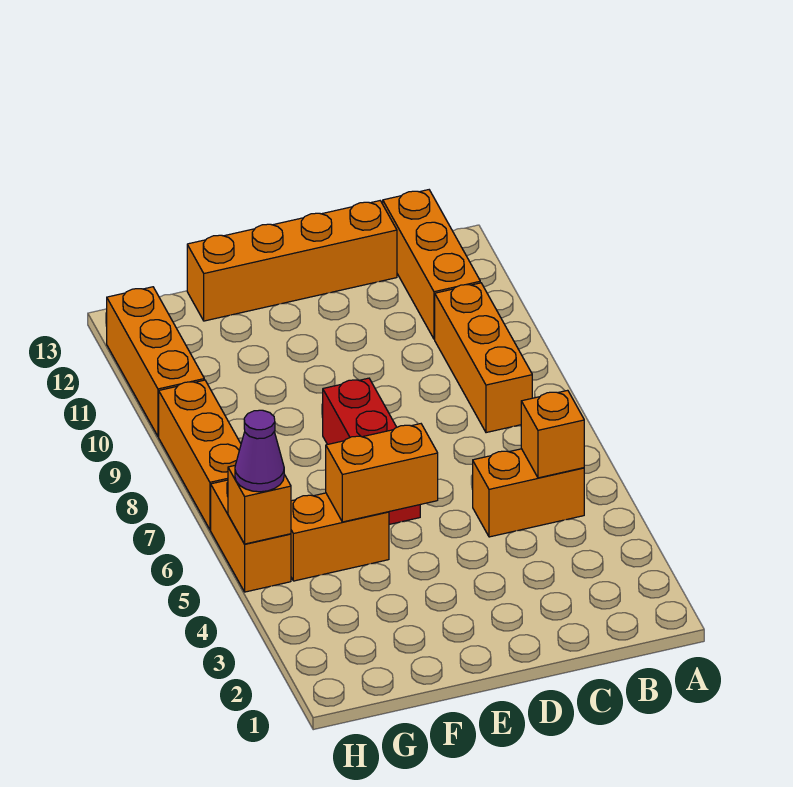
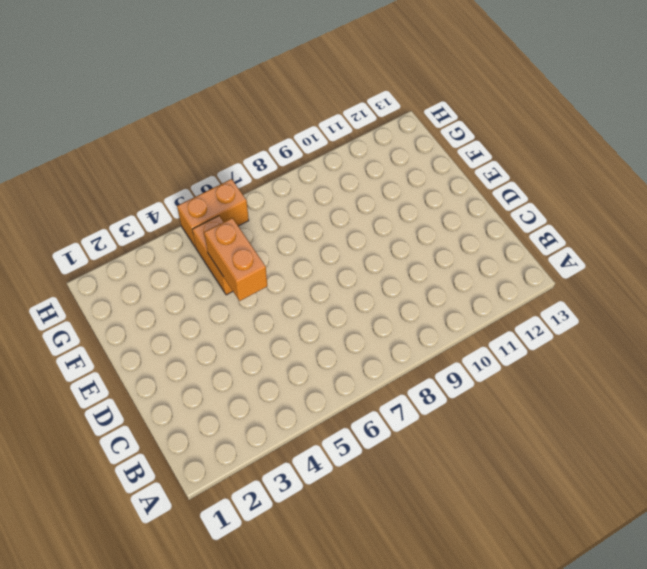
none -> orange 1x2 brick [473,449,584,537]
none -> orange 1x3 brick [435,283,532,433]
none -> orange 1x3 brick [383,190,480,339]

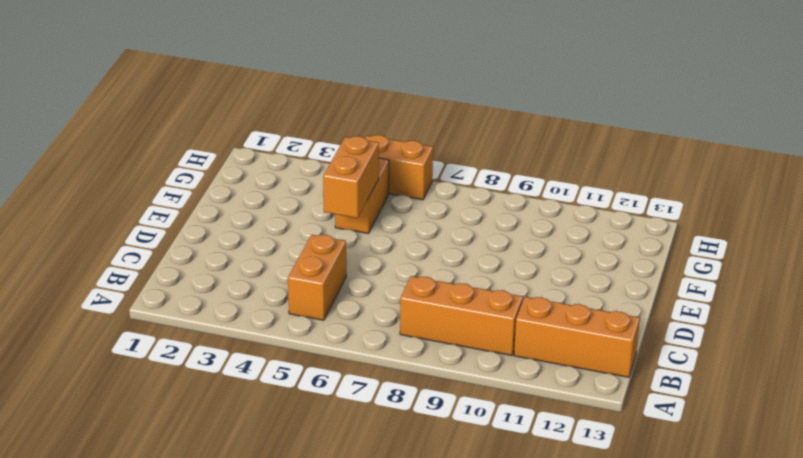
none -> orange 1x4 brick [187,201,397,321]
none -> red 1x3 brick [323,378,420,524]
none -> orange 1x3 brick [159,380,241,530]

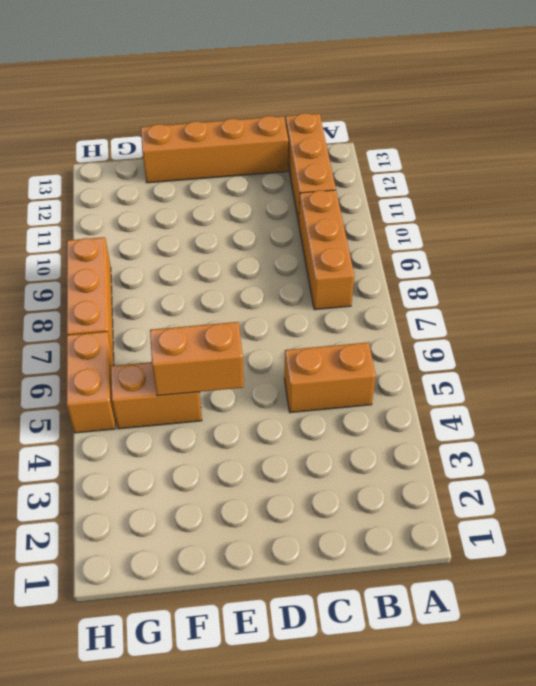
none -> red 1x3 brick [323,378,420,524]
none -> orange 1x3 brick [107,287,204,436]
none -> orange 1x1 brick [521,390,584,478]

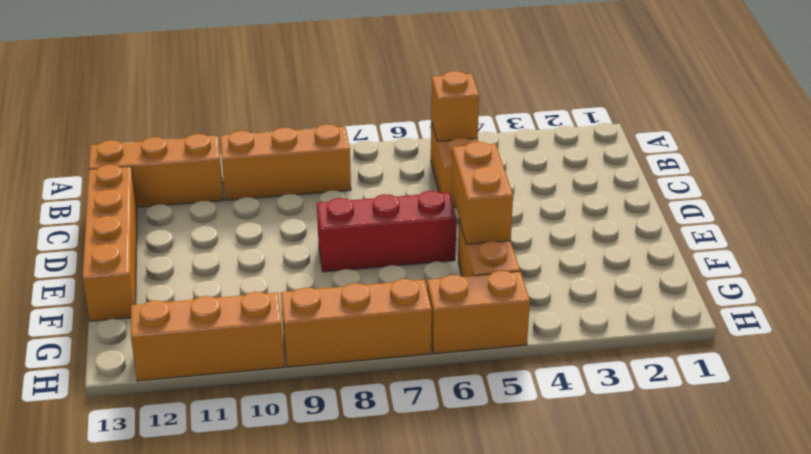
none -> orange 1x1 brick [228,466,291,544]
none -> purple 1x1 cone [235,410,284,492]

